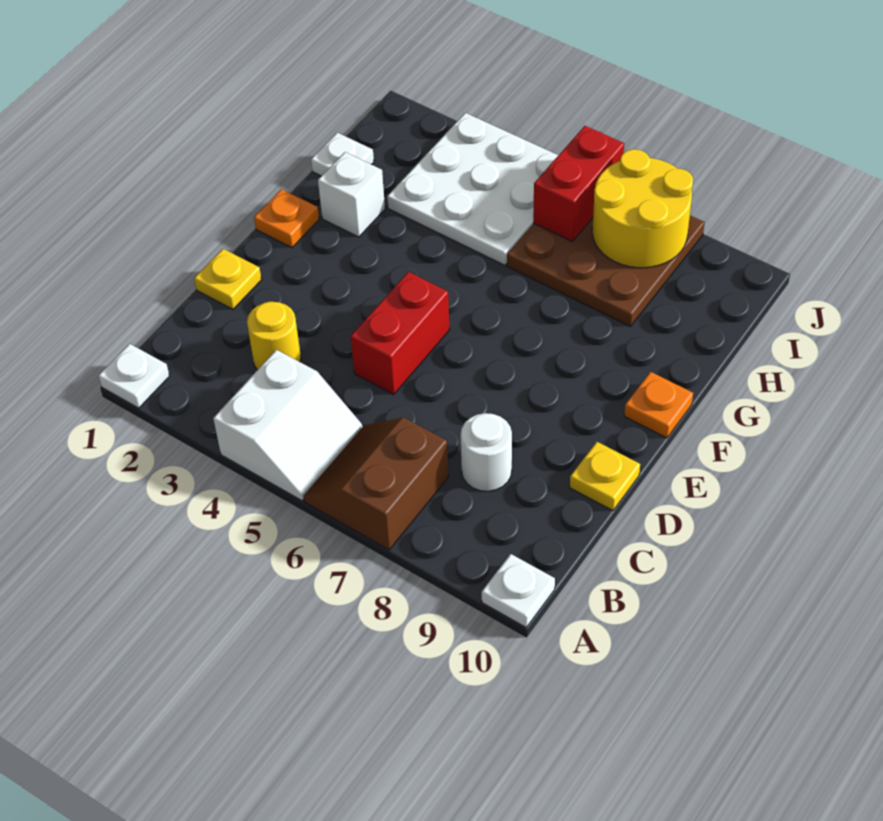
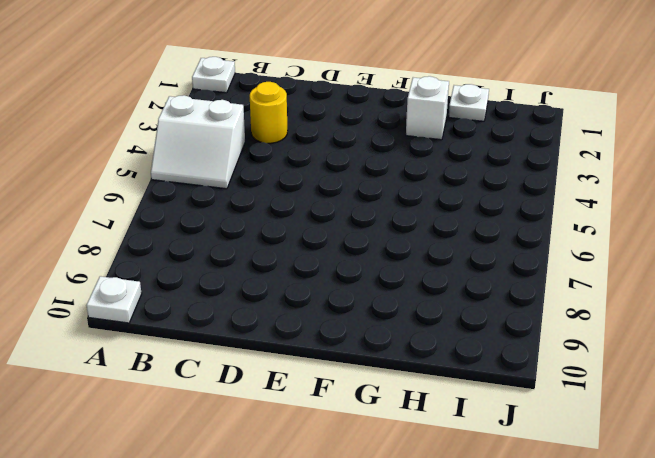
none -> brown 2x2 slope [304,417,448,550]
none -> white 1x1 round brick [461,413,512,491]
none -> yellow 1x1 plate [194,249,261,309]

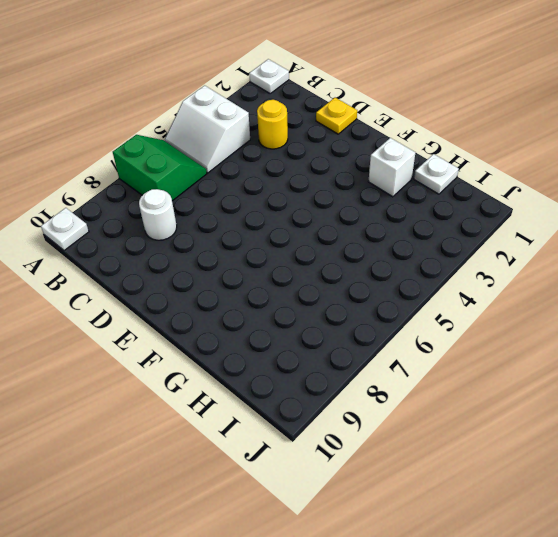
green 2x2 slope [113,135,207,201] -> brown 2x2 slope [304,417,448,550]
none -> red 1x2 brick [351,272,449,394]
none -> yellow 1x1 plate [570,442,640,511]
none -> orange 1x1 plate [254,189,319,248]

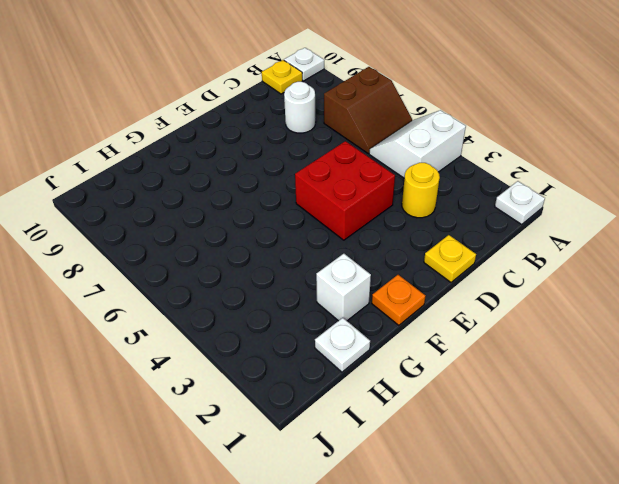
yellow 1x1 plate [262,60,302,94] -> yellow 1x1 plate moved to [570,442,640,511]
red 2x2 brick [295,141,395,240] -> red 1x2 brick [351,272,449,394]
none -> orange 1x1 plate [624,372,693,438]
none -> white 3x3 plate [387,113,558,265]
none -> brown 3x3 plate [507,216,705,326]

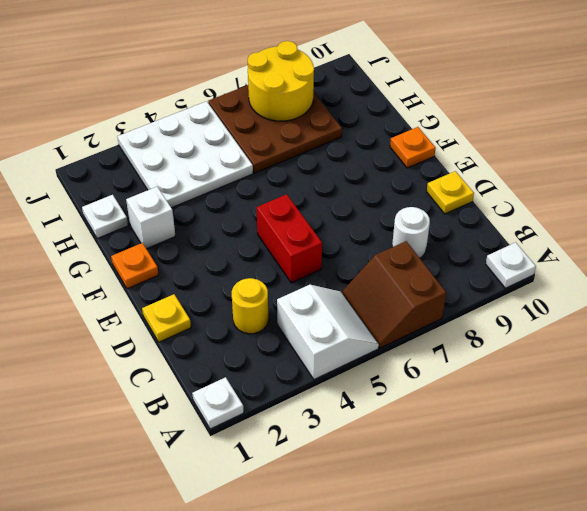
none -> red 1x2 brick [533,126,624,241]

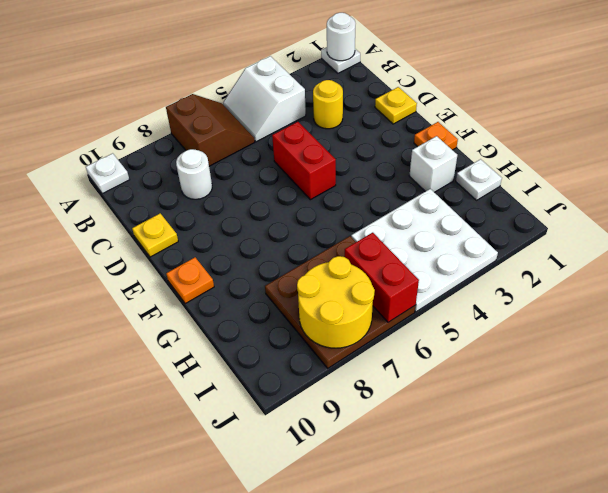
white 1x1 round brick [327,13,355,61] -> none

